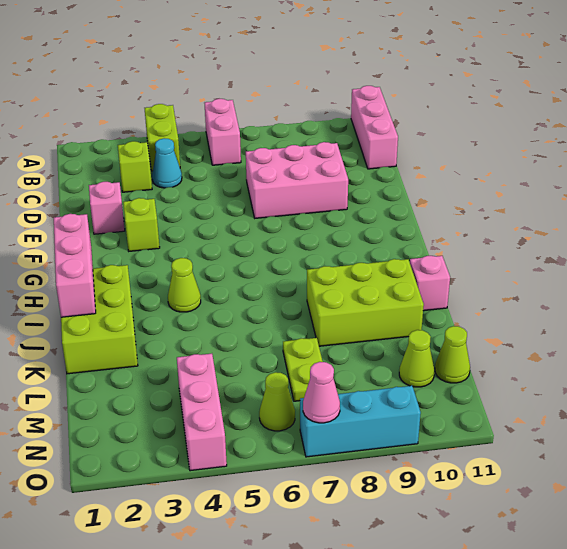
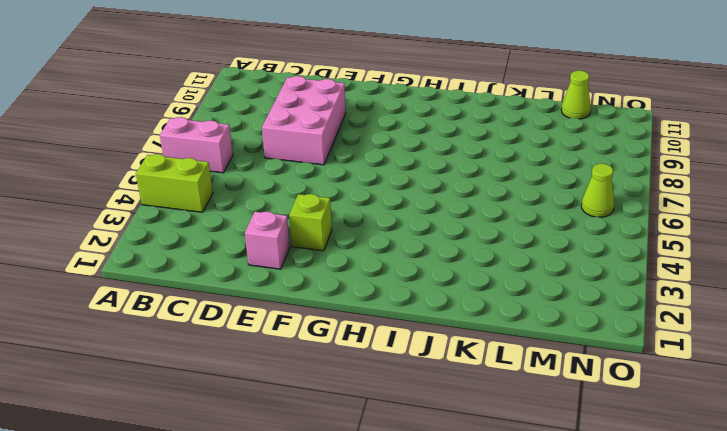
none -> pink 1x3 brick [351,86,398,169]
none -> lime 1x1 brick [118,141,152,192]
none -> cyan 1x1 cone [152,138,182,188]

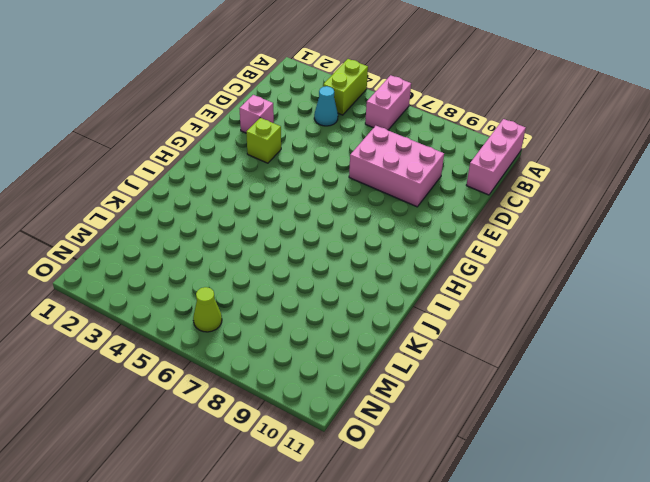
none -> lime 1x1 brick [118,141,152,192]
none -> lime 2x3 brick [61,265,138,374]
none -> lime 1x1 cone [168,258,201,312]

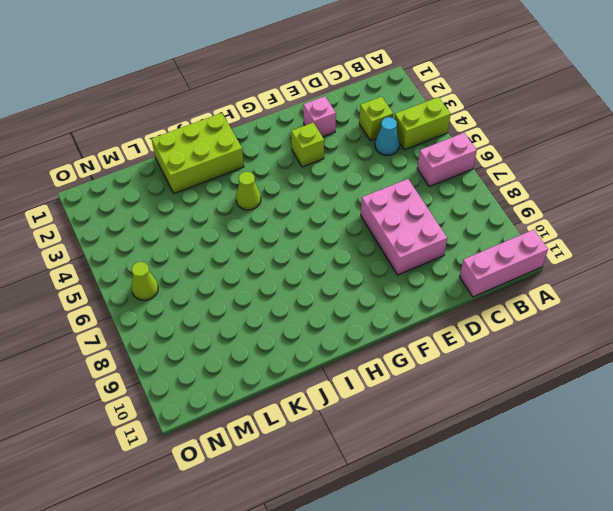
none -> lime 2x3 brick [307,259,424,346]
none -> pink 1x1 brick [410,256,450,311]
none -> lime 1x2 plate [283,338,323,401]

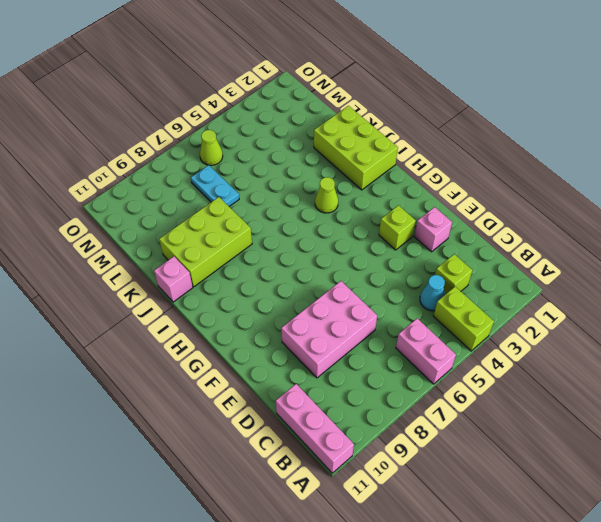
cyan 1x2 plate [191,165,239,206] -> lime 1x2 plate [283,338,323,401]
none -> pink 1x3 brick [177,354,227,471]
none -> lime 1x1 cone [399,330,434,387]
none -> lime 1x1 cone [435,326,470,383]

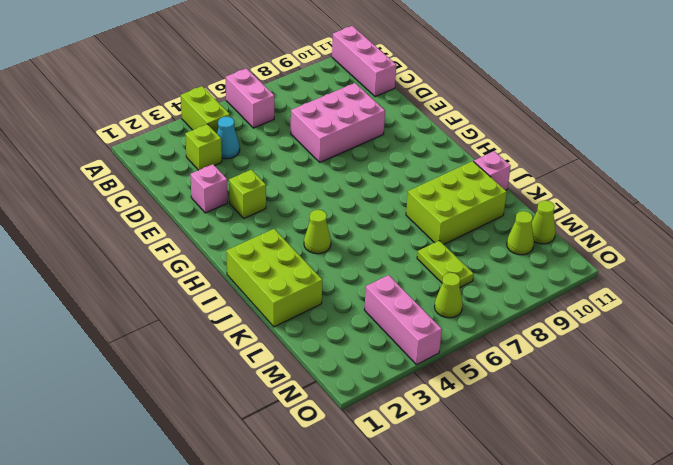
none -> cyan 1x3 brick [300,386,421,457]
none -> pink 1x3 brick [54,214,96,317]
none -> pink 1x1 cone [303,362,340,423]

